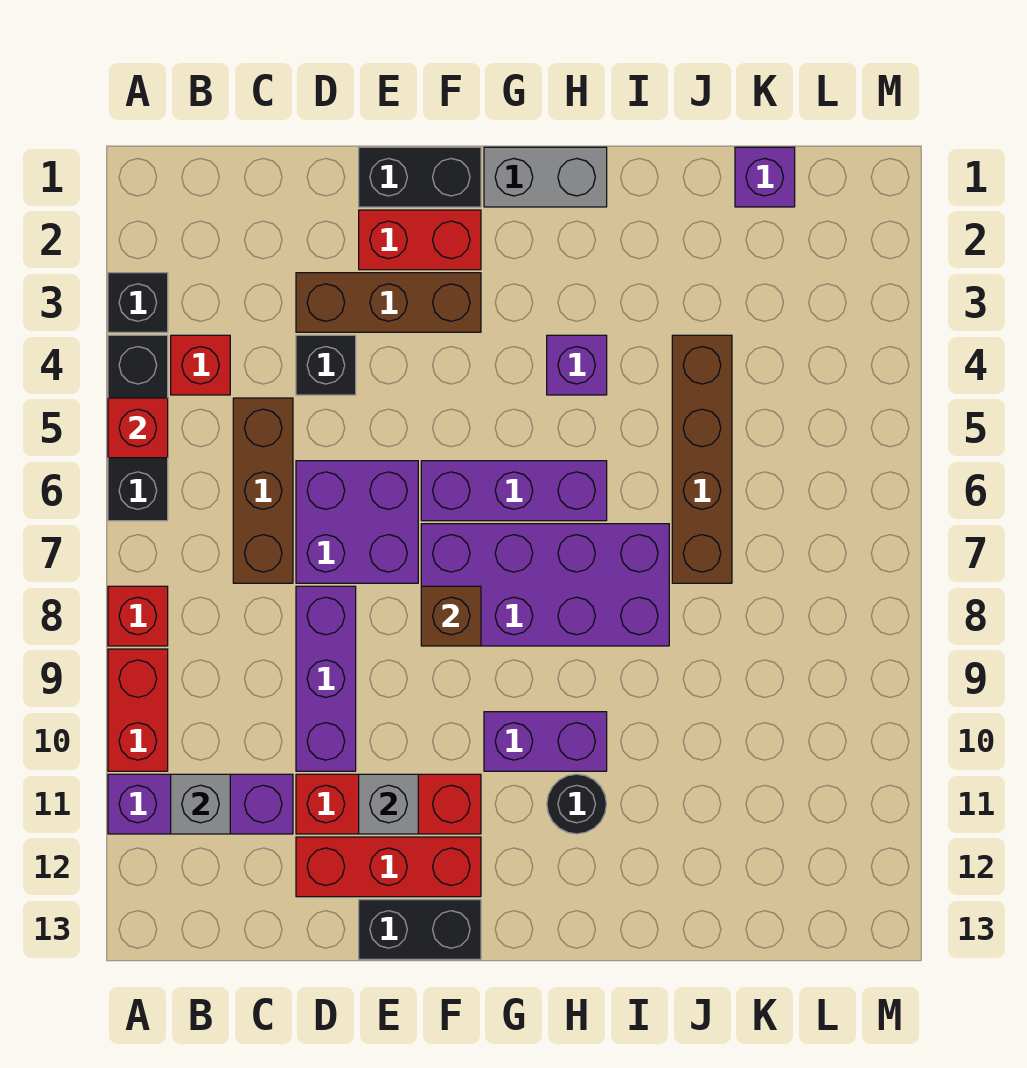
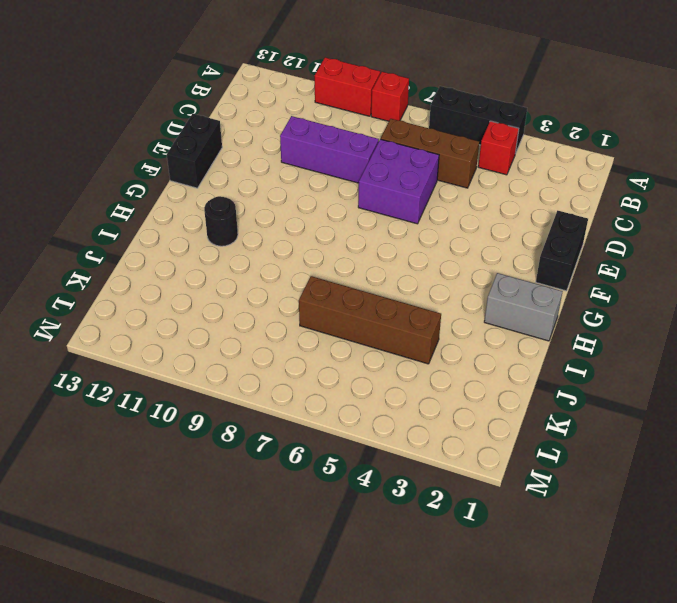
grey 1x2 brick [484,273,563,341] -> grey 1x2 brick turned to [484,147,607,207]
none -> black 1x1 brick [108,273,168,332]
none -> purple 1x3 brick [108,774,293,834]
none -> brown 1x3 brick [296,273,481,332]

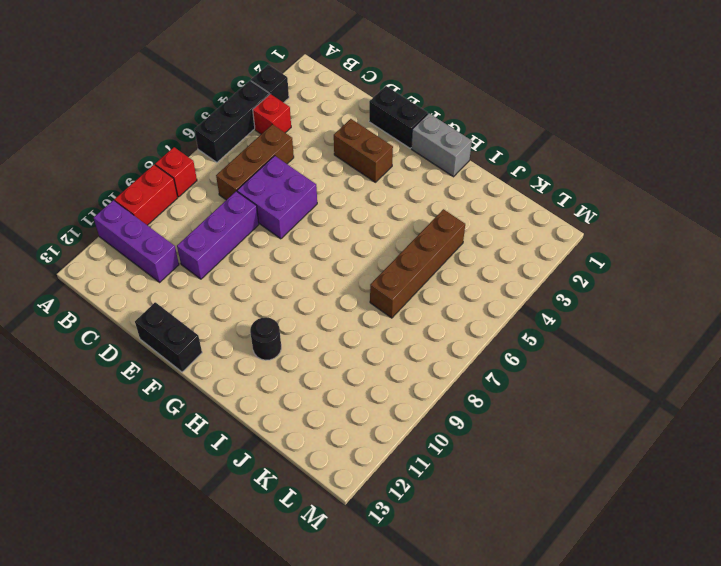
brown 1x2 brick [334,119,393,182] -> brown 1x3 brick [296,273,481,332]
none -> black 1x1 brick [296,335,356,395]
none -> red 1x3 brick [296,774,481,834]
none -> red 1x3 brick [296,837,481,897]

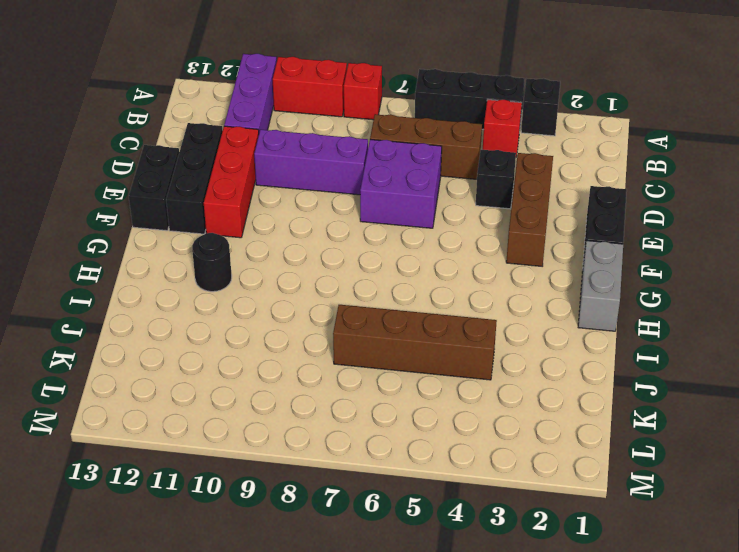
black 1x3 brick [166,123,223,234] -> red 1x3 brick [296,837,481,897]
none -> red 1x2 brick [359,210,481,270]
none -> purple 1x3 brick [421,461,607,521]
none -> purple 2x4 brick [421,524,669,646]

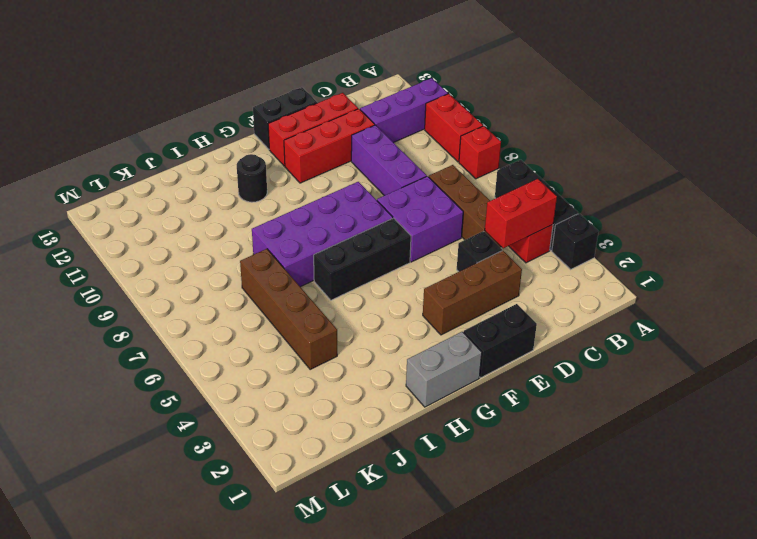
red 1x2 brick [485,179,557,248] -> red 1x2 brick moved to [359,210,481,270]
black 1x3 brick [314,218,411,300] -> purple 1x3 brick [421,461,607,521]
none -> purple 1x2 brick [484,712,607,771]
none -> purple 1x1 brick [547,335,607,395]
none -> purple 1x1 brick [735,147,795,207]

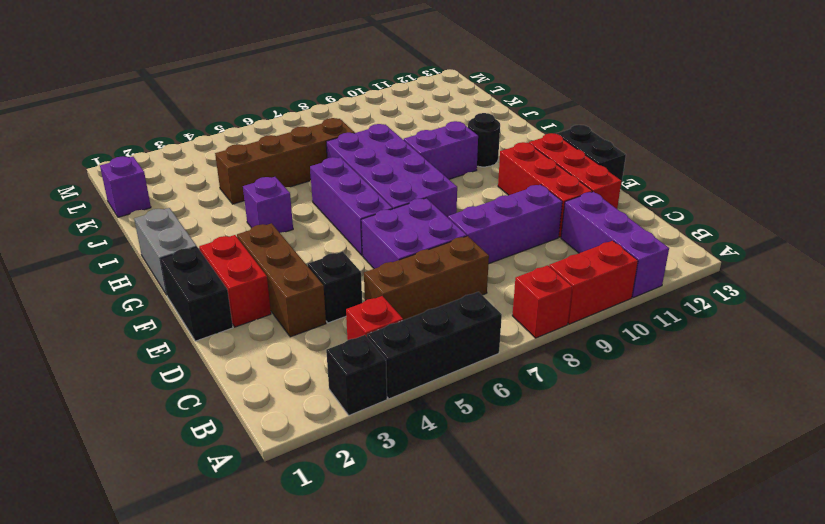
purple 1x2 brick [404,121,478,179] -> purple 1x2 brick turned to [484,712,607,771]
none -> red 1x1 brick [108,398,168,458]
none -> grey 1x1 brick [171,774,230,834]
none -> grey 1x1 brick [359,774,418,834]

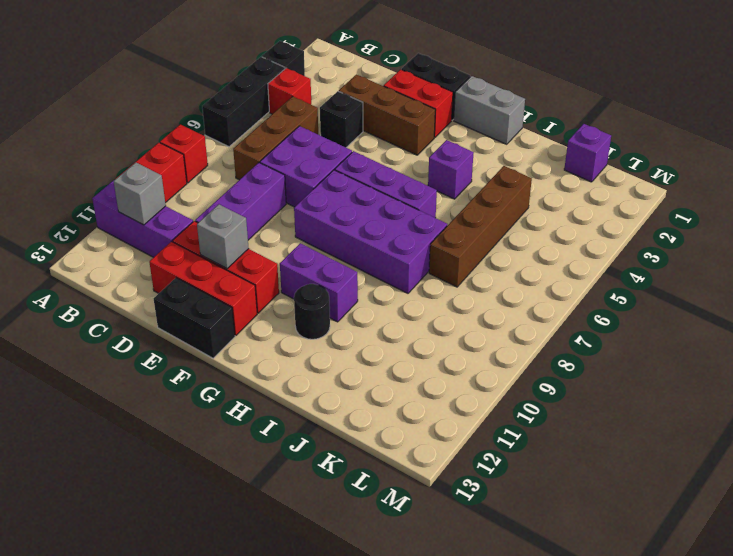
none -> red 1x1 brick [108,398,168,458]
none -> brown 1x1 brick [421,586,481,646]

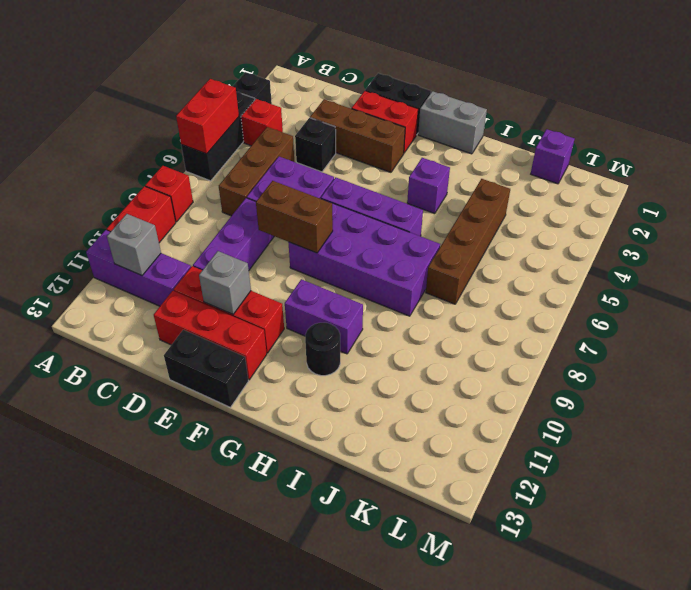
red 1x2 brick [176,79,239,154] -> red 1x1 brick [108,398,168,458]
brown 1x2 brick [256,181,333,253] -> brown 1x1 brick [421,586,481,646]

